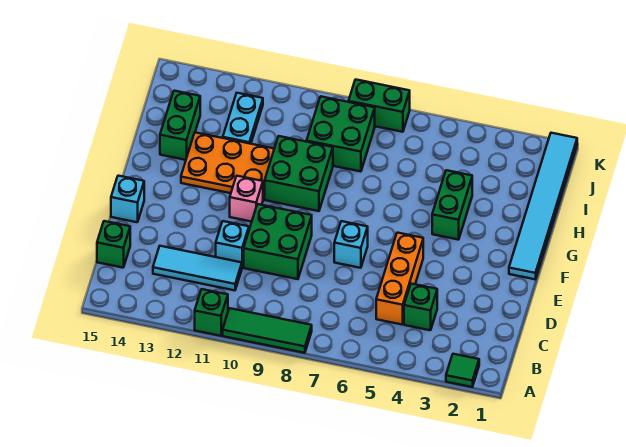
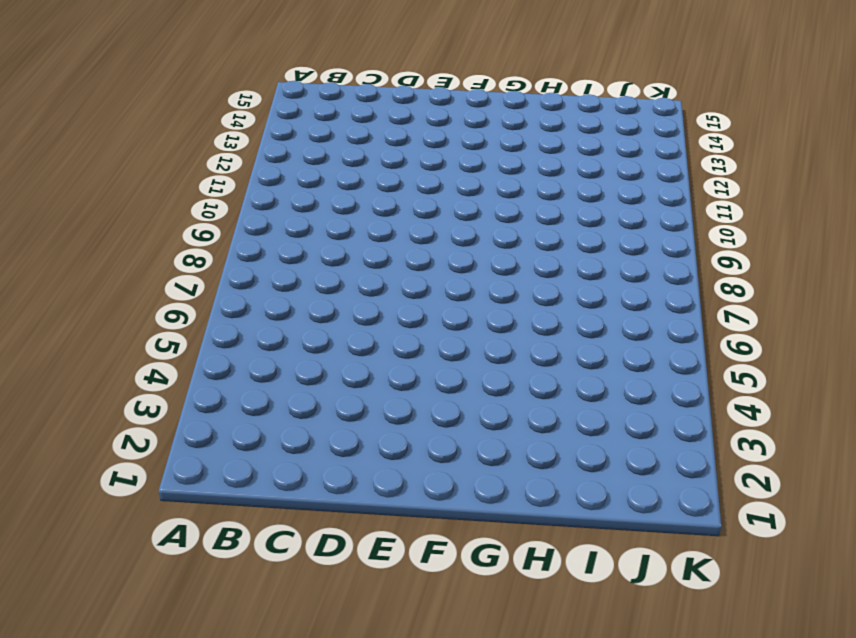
none -> green 1x1 tile [446,354,479,387]
none -> green 1x3 tile [223,308,312,353]
none -> green 1x1 brick [195,289,228,336]

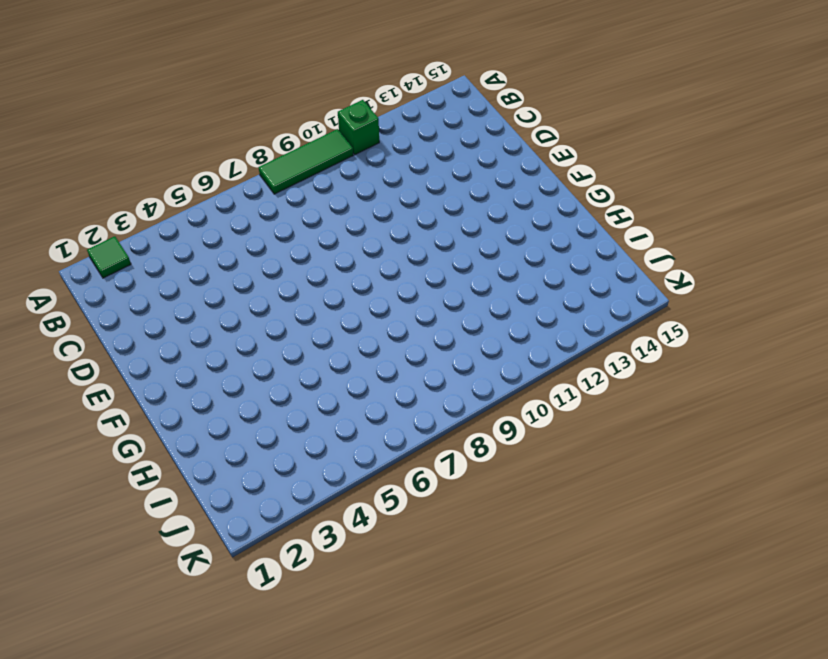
none -> green 1x1 brick [404,284,437,330]
none -> orange 1x3 brick [376,233,423,325]
none -> cyan 1x3 tile [153,246,242,290]

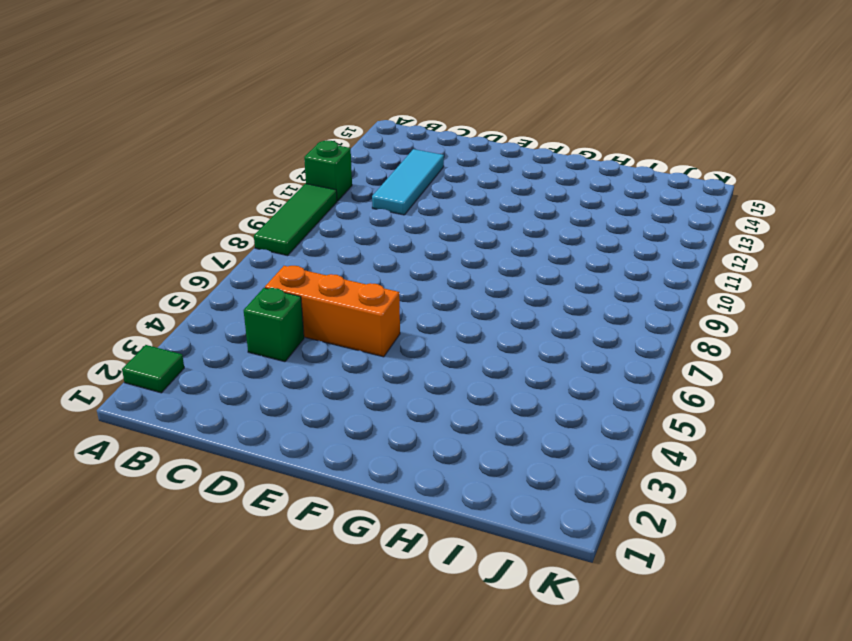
none -> green 1x1 brick [97,221,130,268]
none -> green 2x2 brick [244,204,312,279]
none -> cyan 1x1 brick [216,221,249,267]

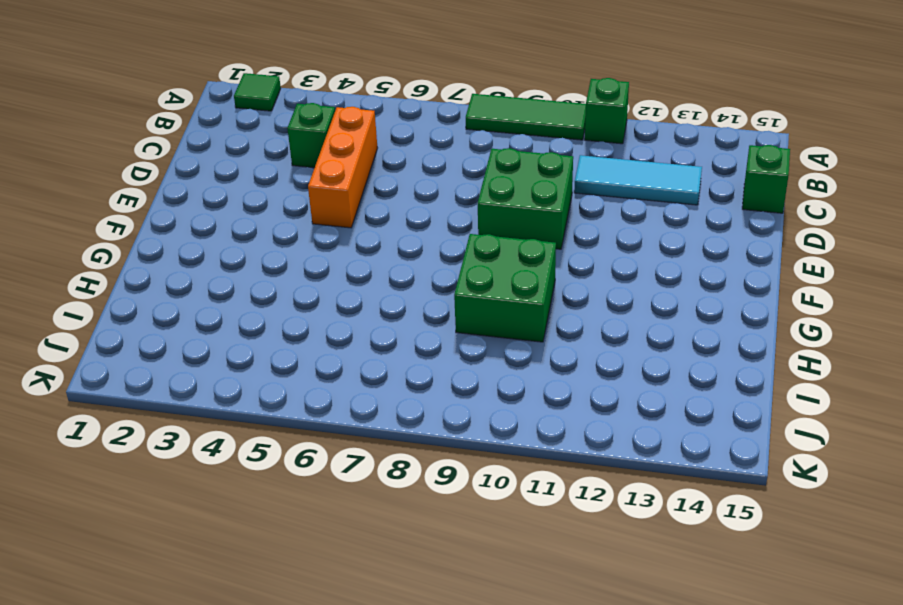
none -> cyan 1x1 brick [216,221,249,267]
none -> cyan 1x1 brick [334,221,368,268]
none -> cyan 1x1 brick [111,176,144,222]

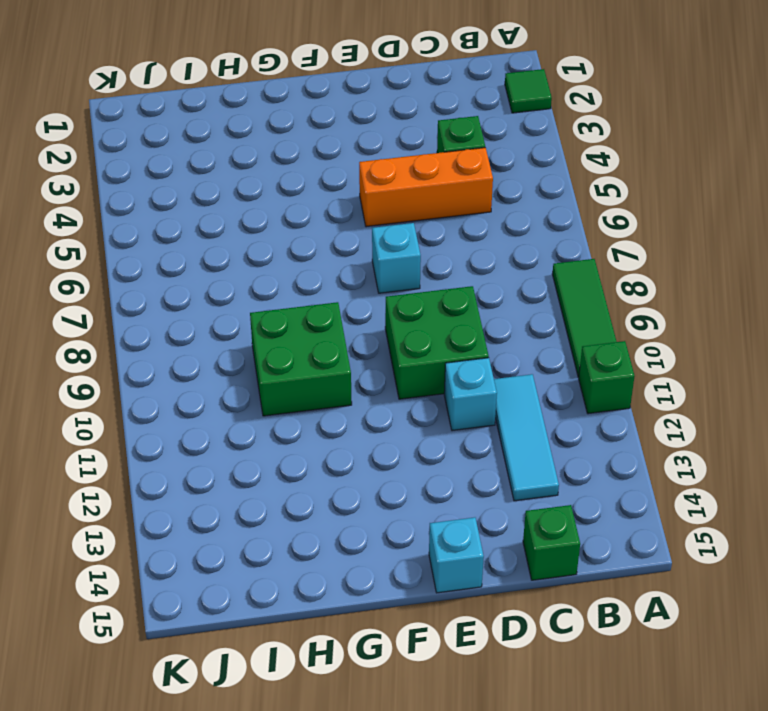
none -> cyan 1x6 tile [509,133,577,279]
none -> pink 1x1 brick [230,176,263,222]
none -> green 1x2 brick [432,170,472,240]

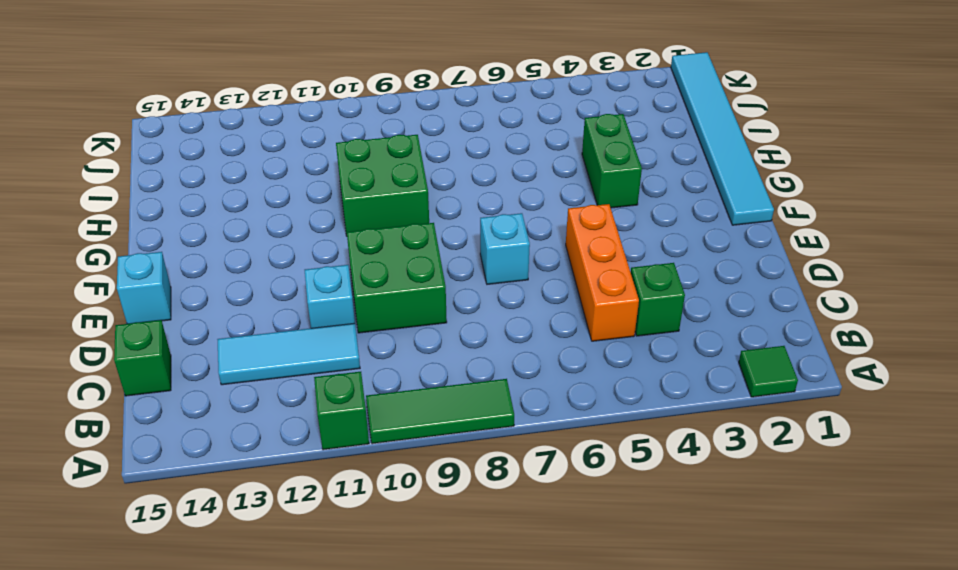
none -> pink 1x1 brick [230,176,263,222]
none -> orange 2x3 plate [181,133,274,199]
none -> green 1x2 brick [160,91,200,160]

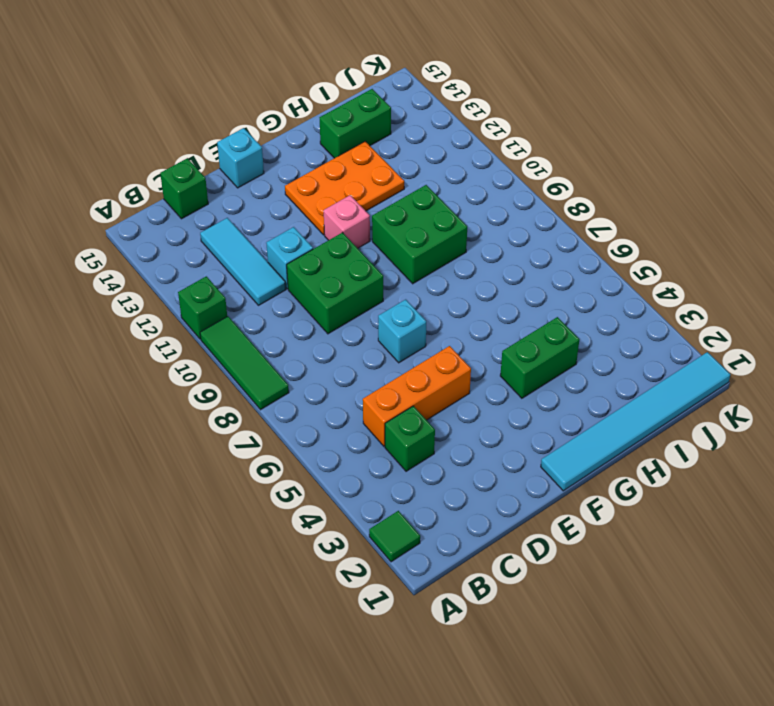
orange 2x3 plate [285,141,404,235] -> orange 2x3 plate turned to [181,133,274,199]
none -> green 2x2 brick [307,96,375,172]
none -> cyan 1x2 plate [223,93,263,144]
none -> green 1x2 brick [349,79,410,132]

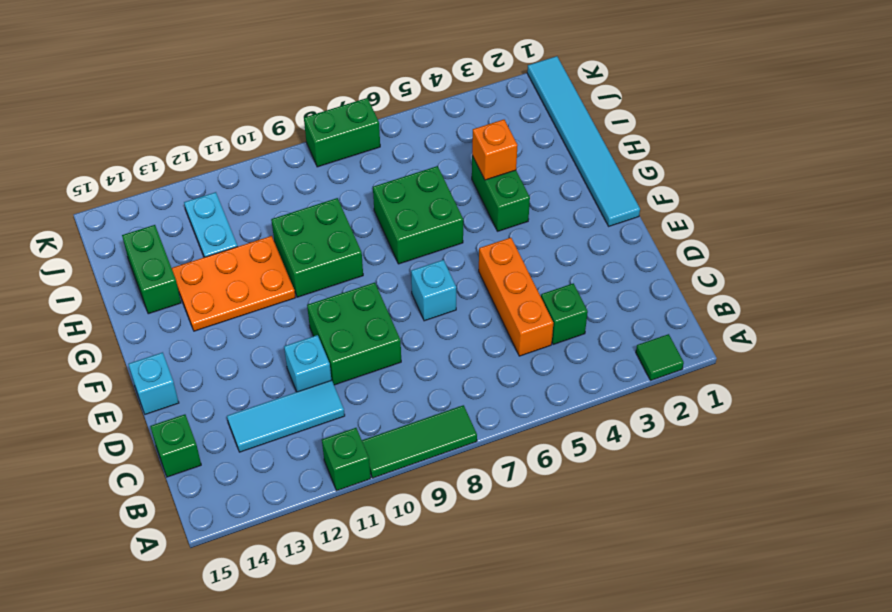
green 2x2 brick [373,166,463,264] -> green 2x2 brick moved to [307,96,375,172]
orange 1x1 brick [472,120,518,180] -> none
none -> pink 1x1 brick [230,176,263,222]

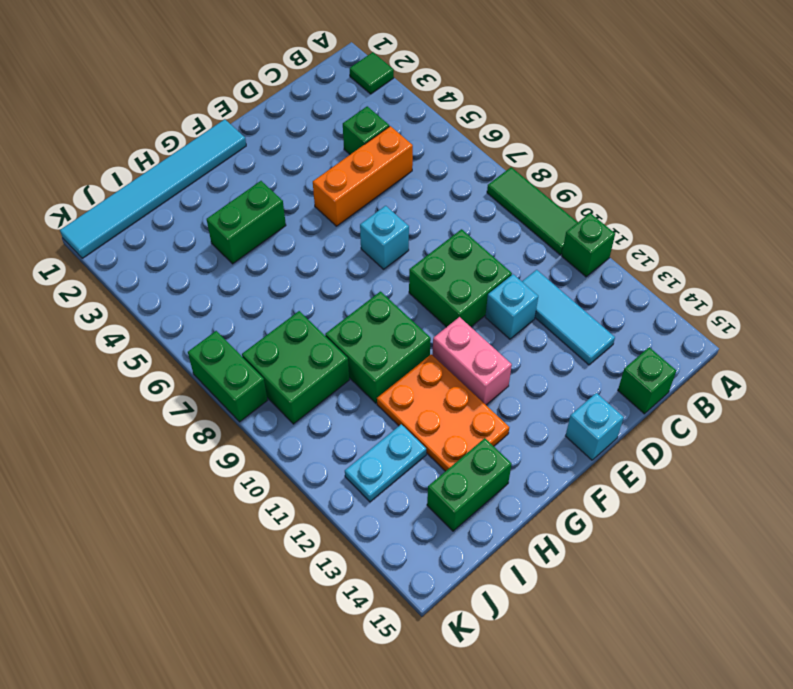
pink 1x2 brick [432,317,512,405] -> pink 1x1 brick [230,176,263,222]

